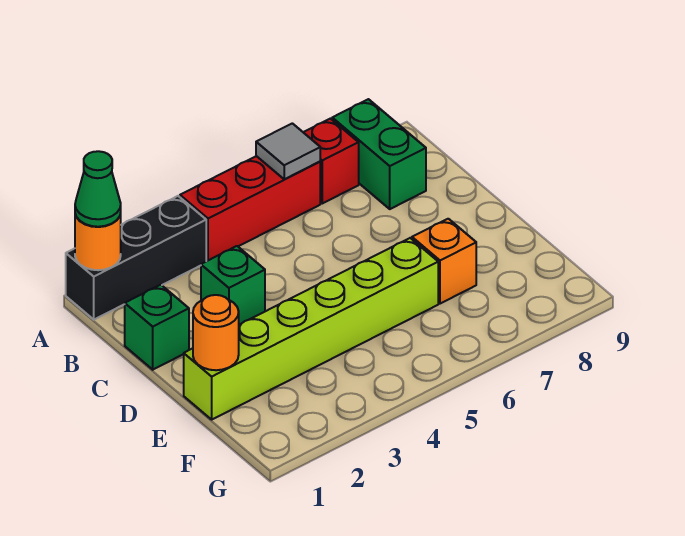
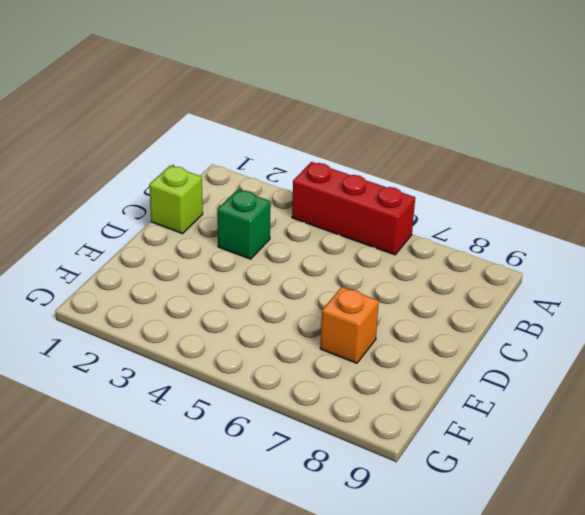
lime 1x1 brick [149,165,203,234] -> green 1x1 brick [125,285,189,370]
none -> black 1x3 brick [66,196,206,320]
none -> red 1x1 brick [303,119,359,203]
none -> green 1x2 brick [332,99,426,209]

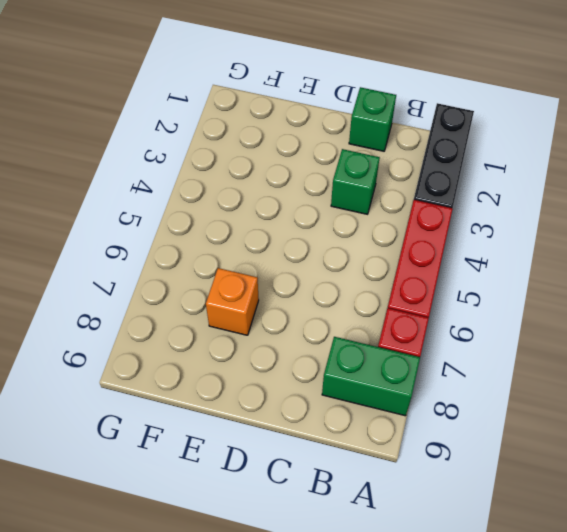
none -> lime 1x6 brick [184,238,438,419]
none -> orange 1x1 round brick [75,214,121,270]
none -> grey 1x1 tile [256,123,320,179]

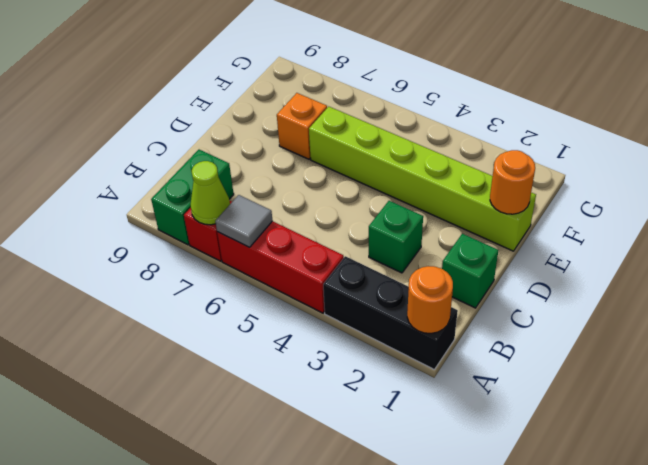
lime 1x1 cone [190,161,230,225] -> none
none -> green 1x1 cone [75,151,121,227]

